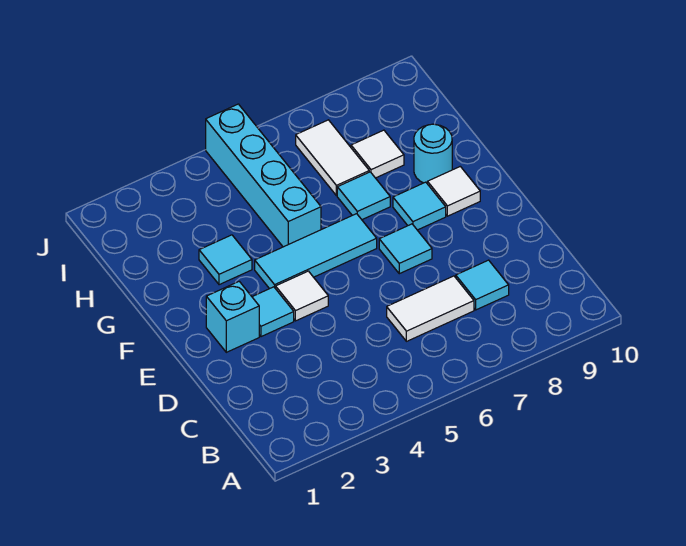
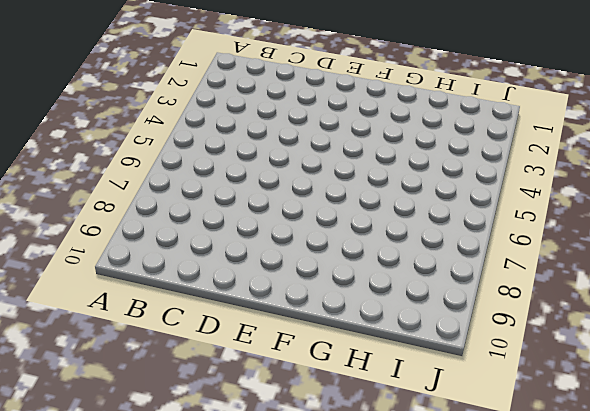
none -> white 1x2 tile [387,276,474,341]
none -> cyan 1x1 tile [456,260,509,310]
none -> cyan 1x1 brick [206,281,259,352]

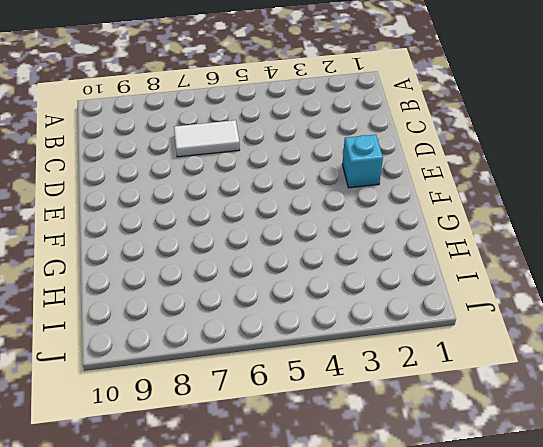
none -> cyan 1x1 tile [456,260,509,310]
none -> cyan 1x1 tile [252,287,294,337]
none -> white 1x1 tile [276,271,328,321]

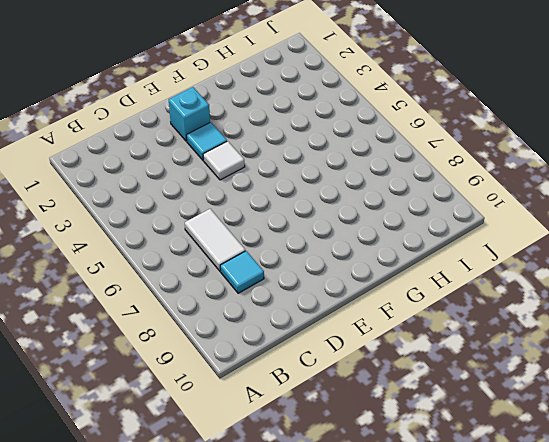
none -> cyan 1x1 tile [379,224,432,274]
none -> cyan 1x3 tile [255,214,377,289]
none -> cyan 1x1 tile [393,182,446,230]

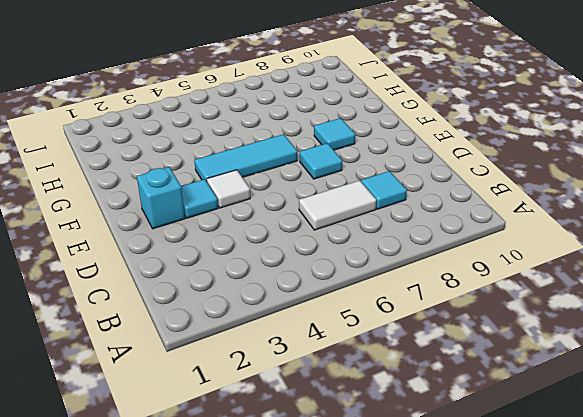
none -> white 1x1 tile [428,166,480,216]
none -> cyan 1x1 tile [199,235,252,285]
none -> cyan 1x4 brick [206,104,321,247]

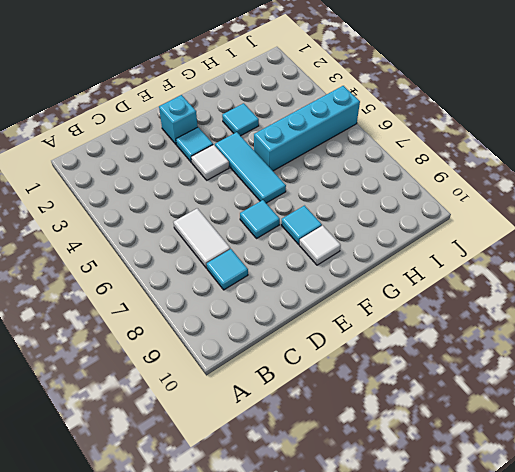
none -> cyan 1x1 tile [337,172,390,220]
none -> cyan 1x1 round brick [414,124,452,184]
none -> white 1x2 tile [296,120,369,196]

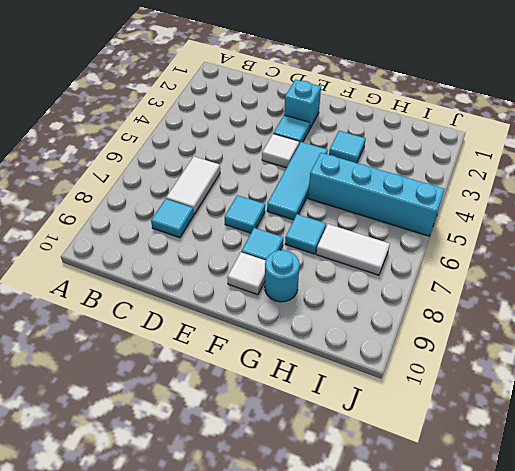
none -> white 1x1 tile [351,130,404,178]

